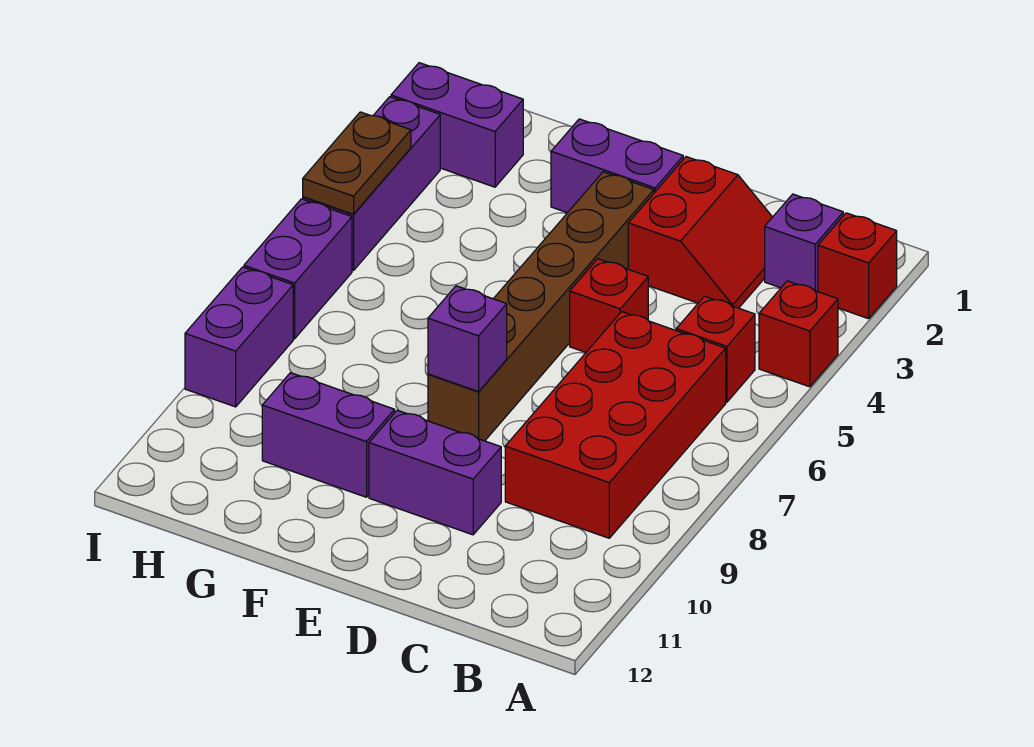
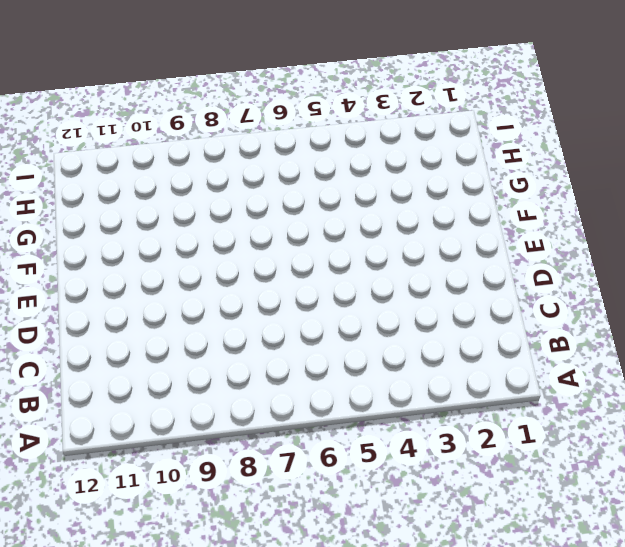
none -> red 1x1 brick [818,213,897,319]
none -> red 1x1 brick [759,281,838,387]
none -> purple 1x1 brick [765,194,843,292]

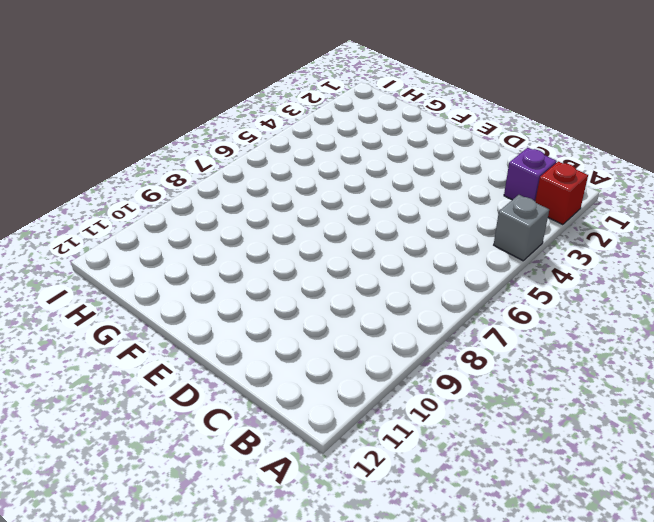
grey 1x1 brick [494,195,549,261] -> red 1x1 brick [759,281,838,387]
none -> red 1x1 brick [676,296,755,402]
none -> red 2x4 brick [505,312,726,538]
none -> red 2x2 slope [628,157,772,308]

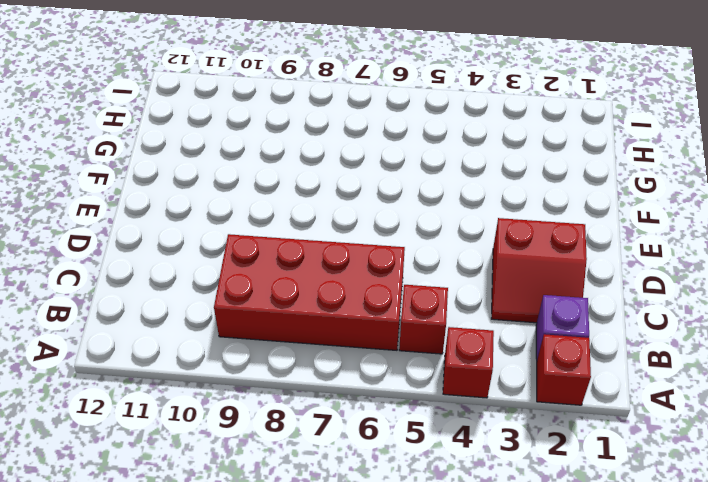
none -> red 1x1 brick [570,259,648,352]
none -> purple 1x2 brick [369,410,501,535]
none -> purple 1x2 brick [551,119,683,213]

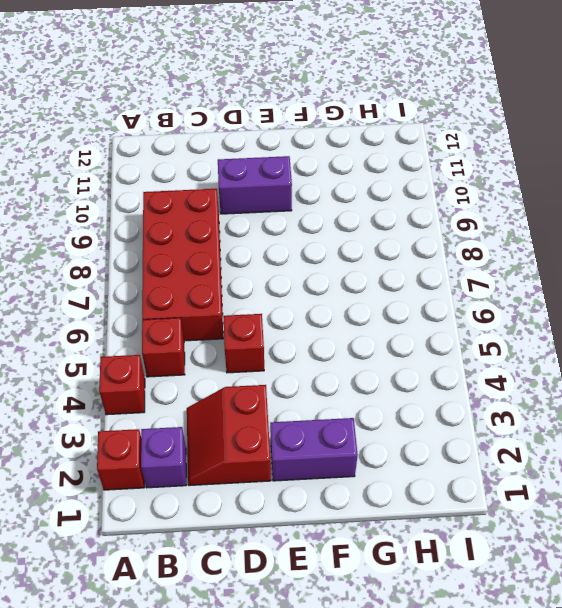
none -> brown 1x6 brick [428,172,654,441]
none -> purple 1x2 brick [262,373,395,497]
none -> purple 1x2 brick [391,63,523,187]

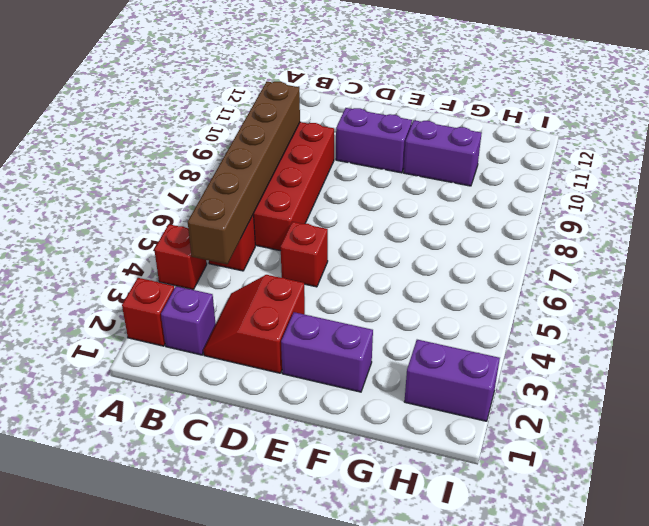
brown 1x6 brick [188,82,300,264] -> brown 1x6 brick moved to [428,172,654,441]
none -> purple 1x3 brick [303,97,440,271]
none -> purple 1x2 brick [244,199,352,339]
none -> purple 1x2 brick [185,267,293,407]

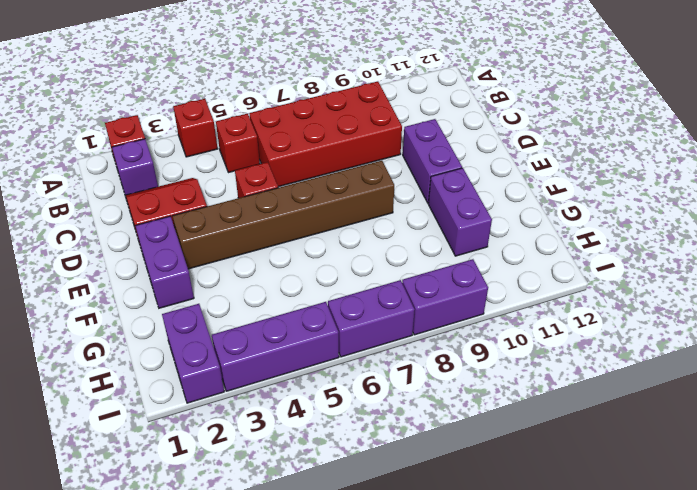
none -> purple 1x1 brick [428,286,507,392]
none -> brown 1x2 plate [303,112,411,214]

